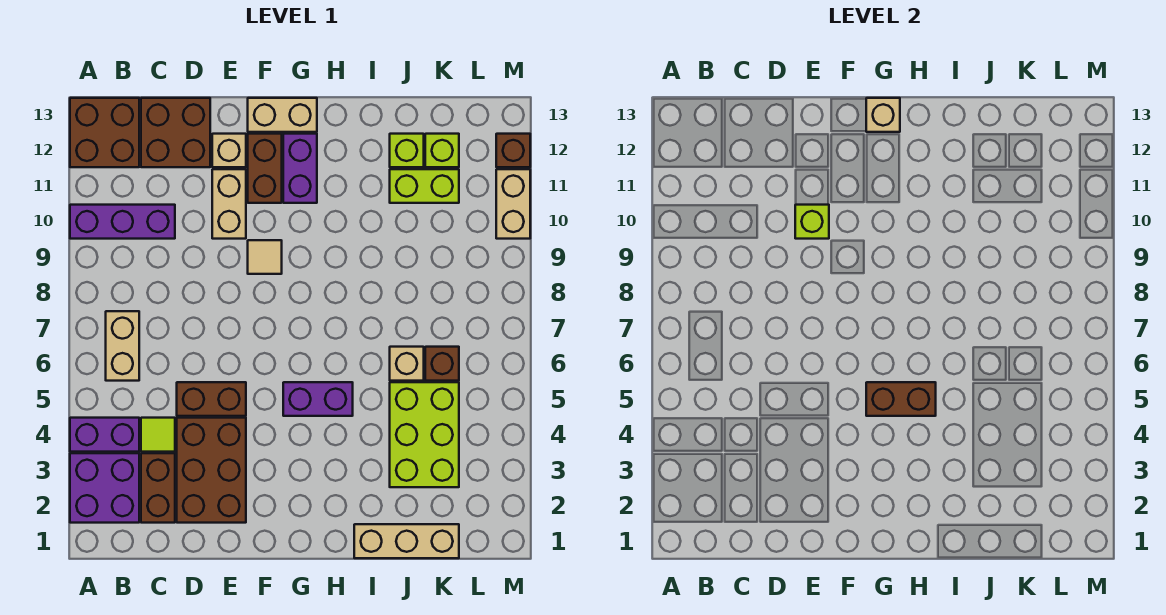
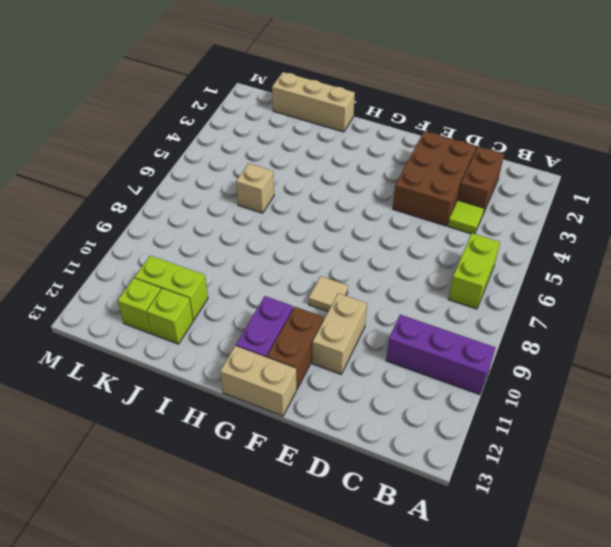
lime 1x2 brick [448,233,500,309] -> tan 1x2 brick [106,311,139,381]
none -> purple 2x2 brick [70,453,139,523]
none -> purple 1x2 brick [70,418,139,452]
none -> brown 2x2 brick [70,98,139,167]

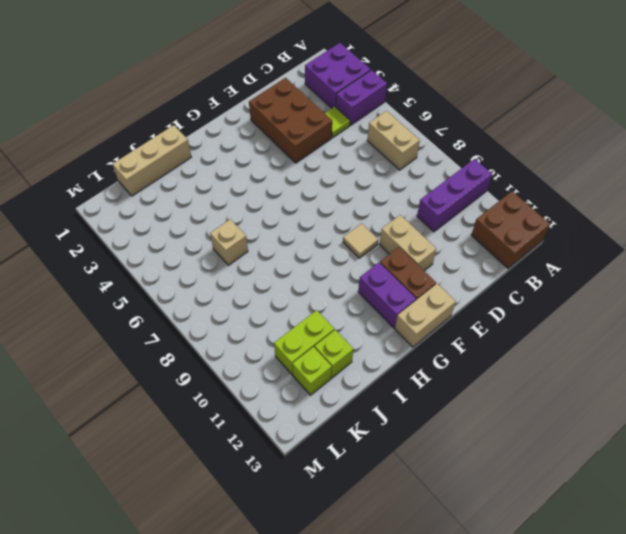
none -> brown 1x2 brick [141,453,175,523]
none -> brown 2x2 brick [141,98,210,167]
none -> brown 1x2 brick [177,382,246,416]

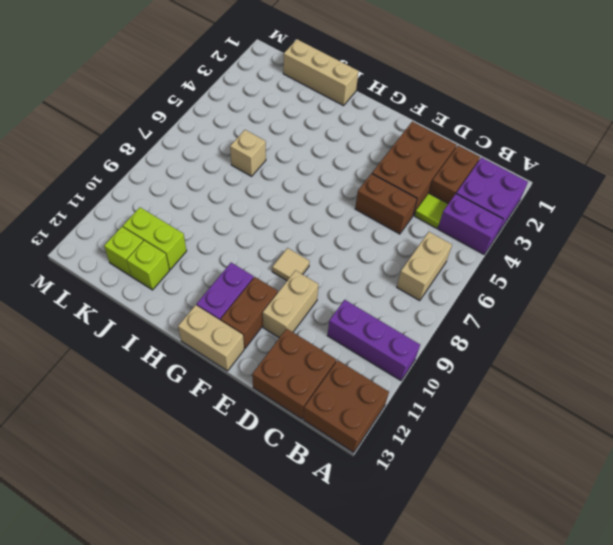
none -> tan 1x1 brick [212,134,246,167]
none -> purple 1x2 brick [283,382,353,416]
none -> lime 2x3 brick [390,382,459,487]

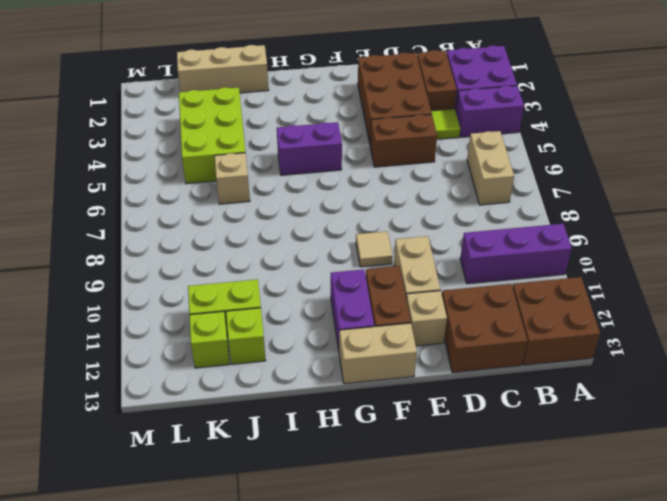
none -> brown 1x1 brick [425,347,459,381]
none -> tan 1x2 brick [496,169,530,239]
none -> brown 1x1 brick [496,134,530,167]

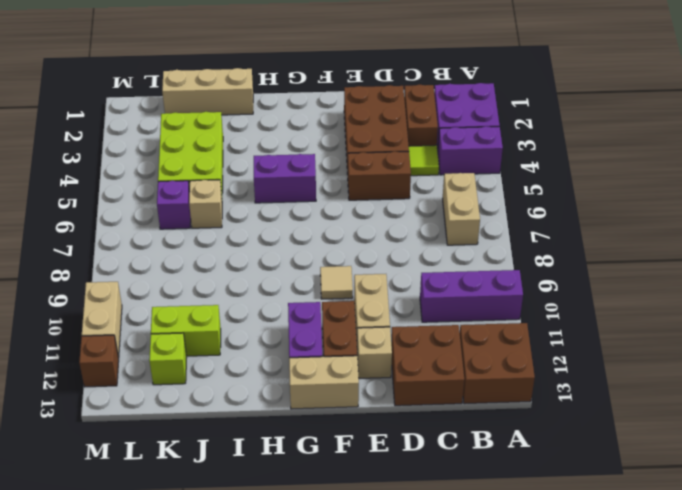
purple 1x1 brick [157,181,191,229] -> brown 1x1 brick [425,347,459,381]
none -> lime 1x1 brick [390,134,424,167]
none -> lime 1x1 brick [795,205,829,239]
none -> brown 1x2 brick [866,382,936,416]

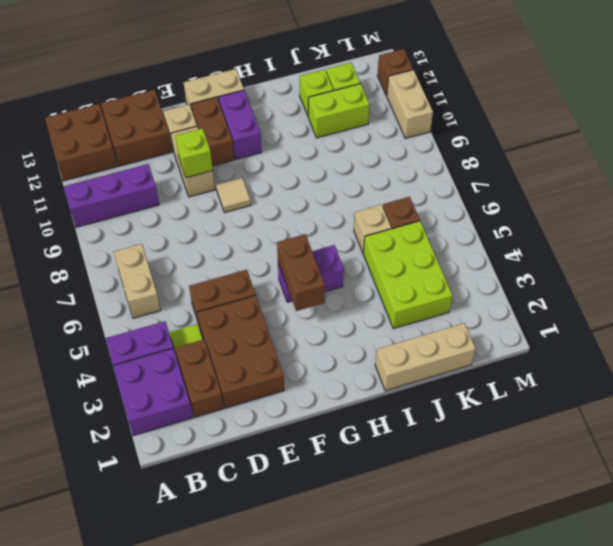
brown 1x2 brick [277,234,325,311] -> brown 1x2 brick turned to [866,382,936,416]
none -> tan 1x1 brick [866,98,900,132]

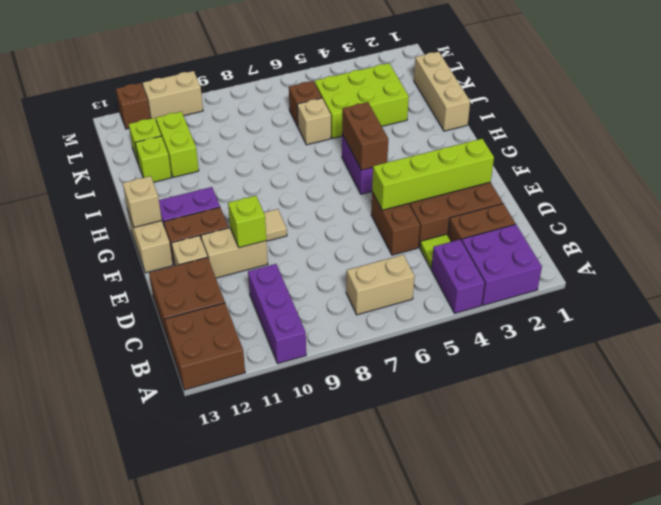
lime 1x4 brick [372,139,494,210] -> none

